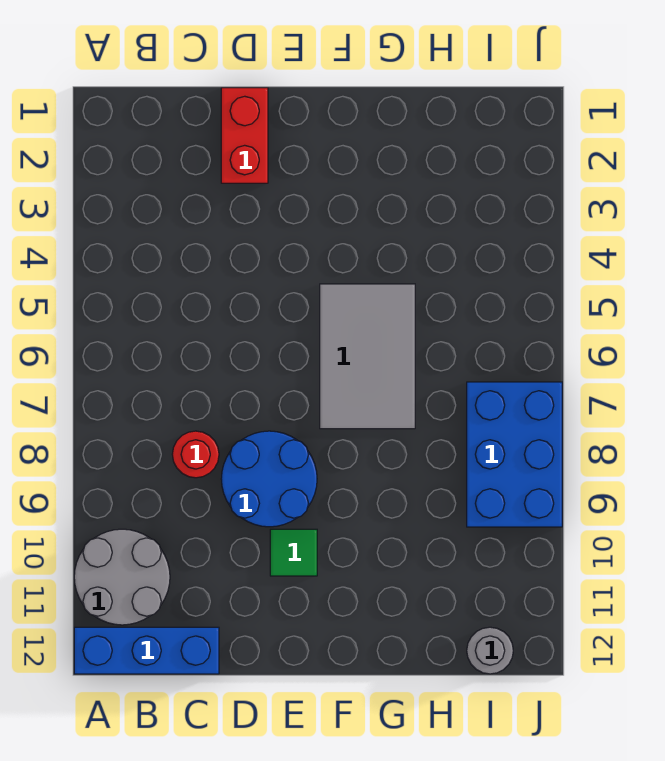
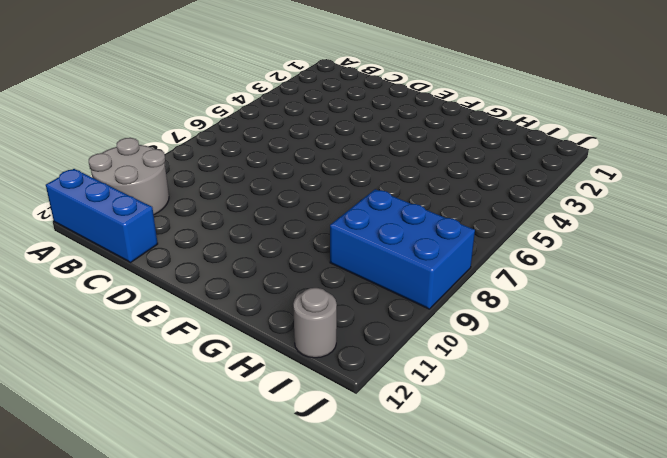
blue 2x3 brick [330,189,475,309] -> blue 2x3 brick turned to [467,382,562,527]
none -> red 1x1 round brick [172,431,219,478]
none -> red 1x2 brick [221,88,268,183]

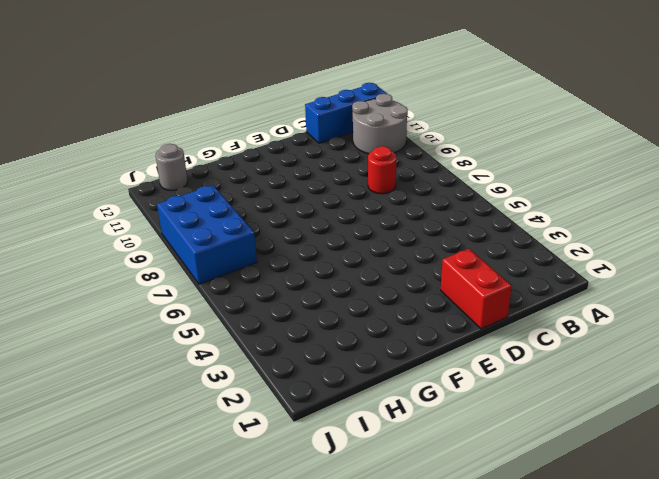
none -> blue 2x2 round brick [221,431,317,527]
none -> green 1x1 tile [270,529,317,576]

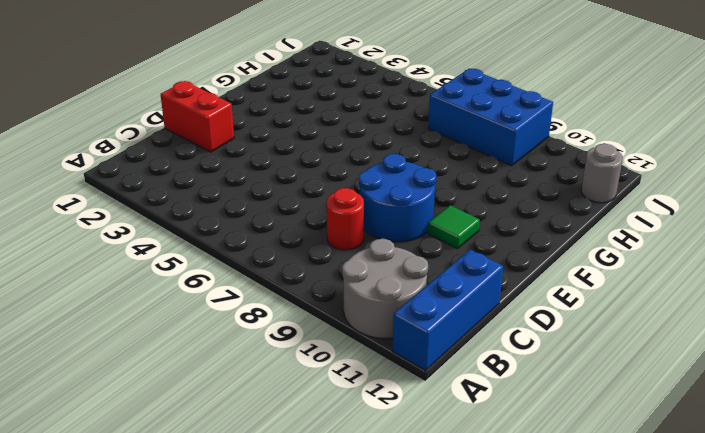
none -> grey 2x3 tile [320,284,415,429]

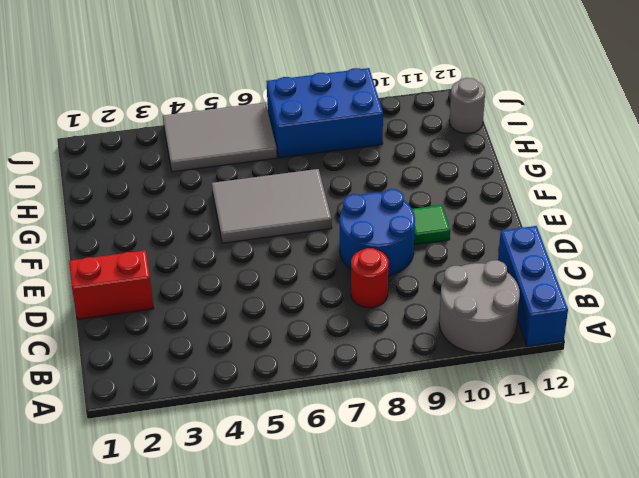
grey 2x3 tile [163,103,277,172] -> none

